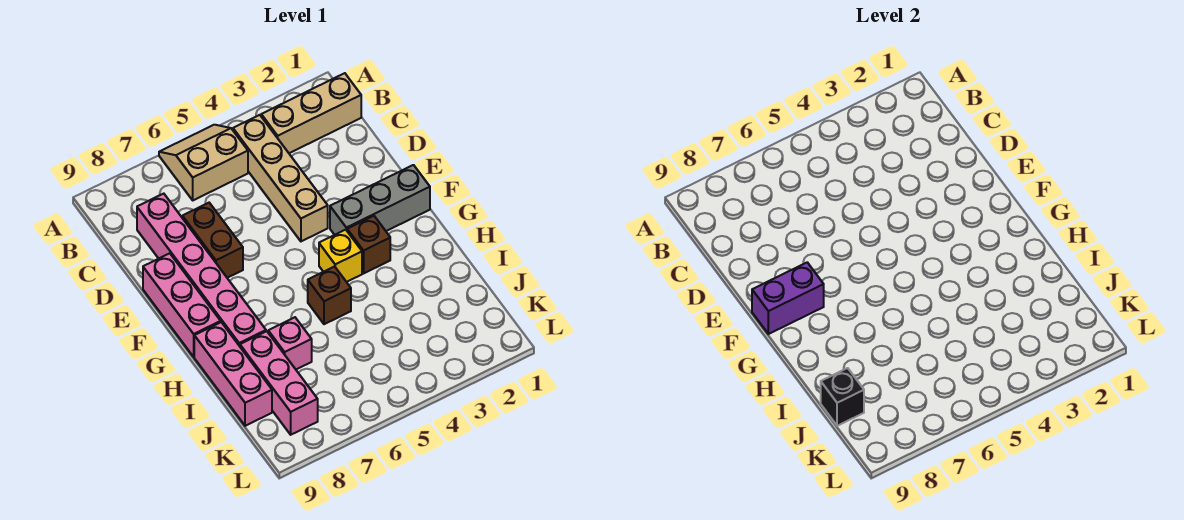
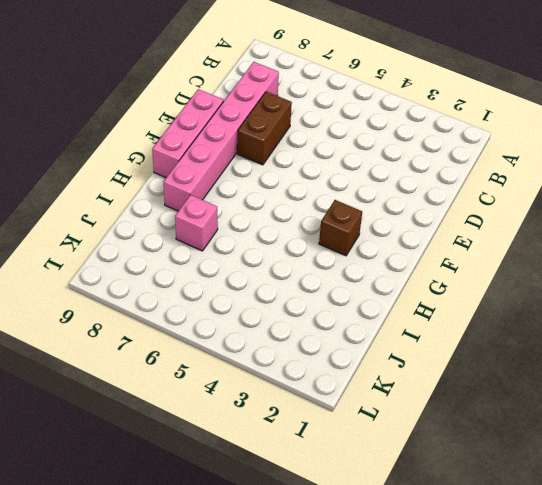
none -> tan 2x2 slope [159,125,248,200]
none -> tan 1x3 brick [261,73,361,153]
none -> tan 1x4 brick [233,115,328,241]

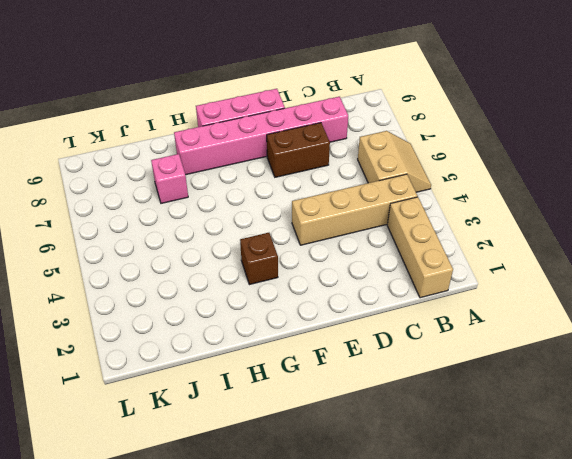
none -> grey 1x3 brick [330,165,430,235]
none -> yellow 1x1 brick [319,230,362,282]
none -> brown 1x1 brick [308,267,351,324]

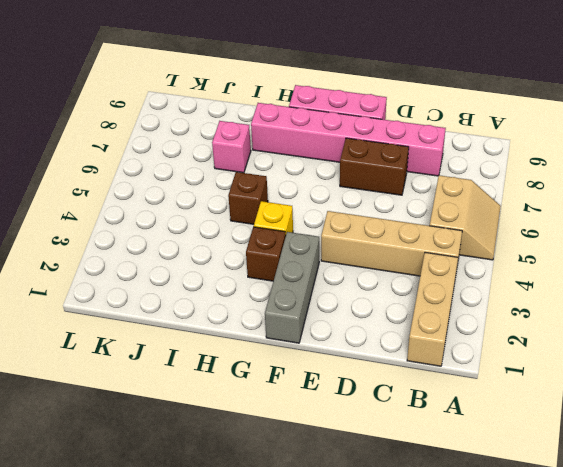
none -> pink 1x3 brick [194,322,272,426]
none -> pink 1x3 brick [240,331,318,435]
none -> purple 1x2 brick [752,262,824,334]

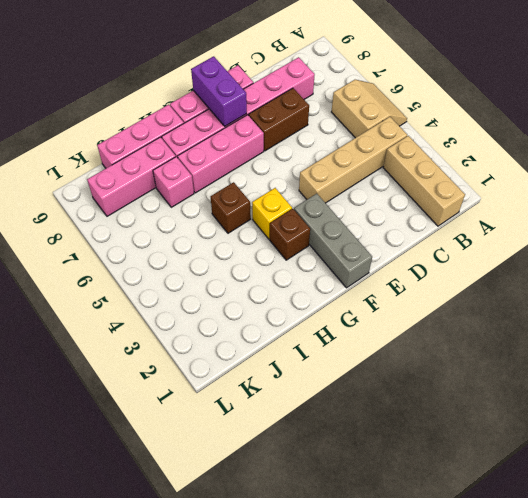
pink 1x3 brick [178,115,264,193] -> none
none -> black 1x1 brick [821,368,864,426]

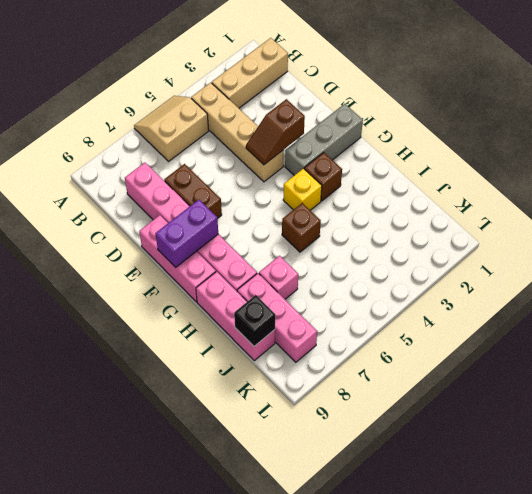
brown 1x2 slope [246,99,305,165] -> none

